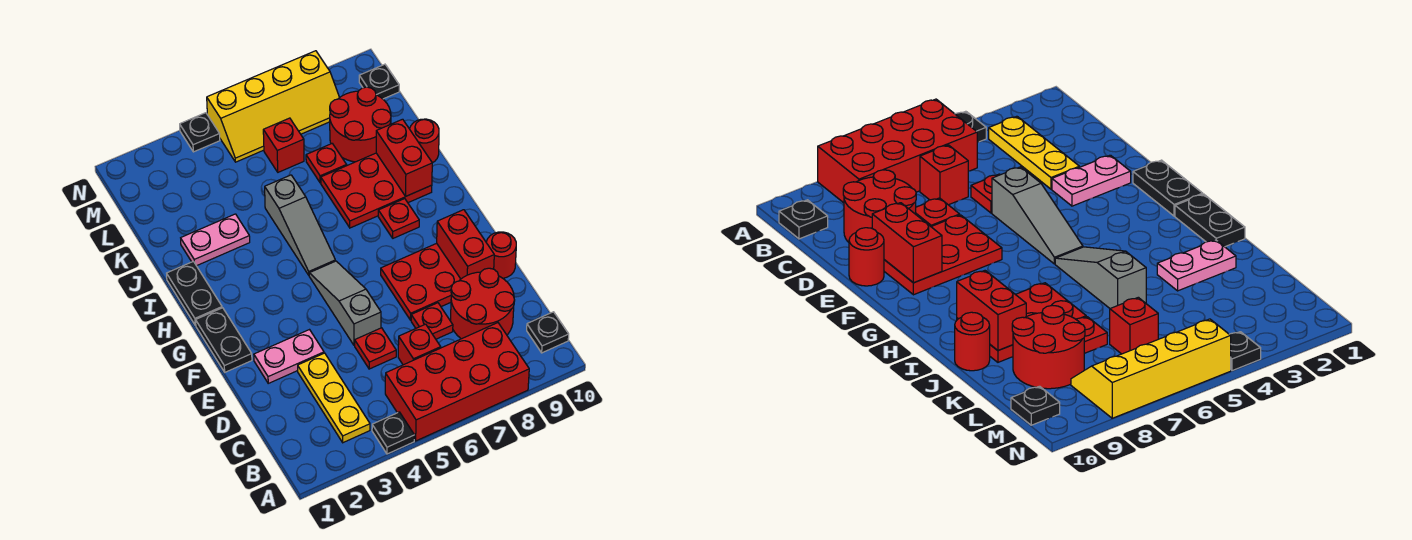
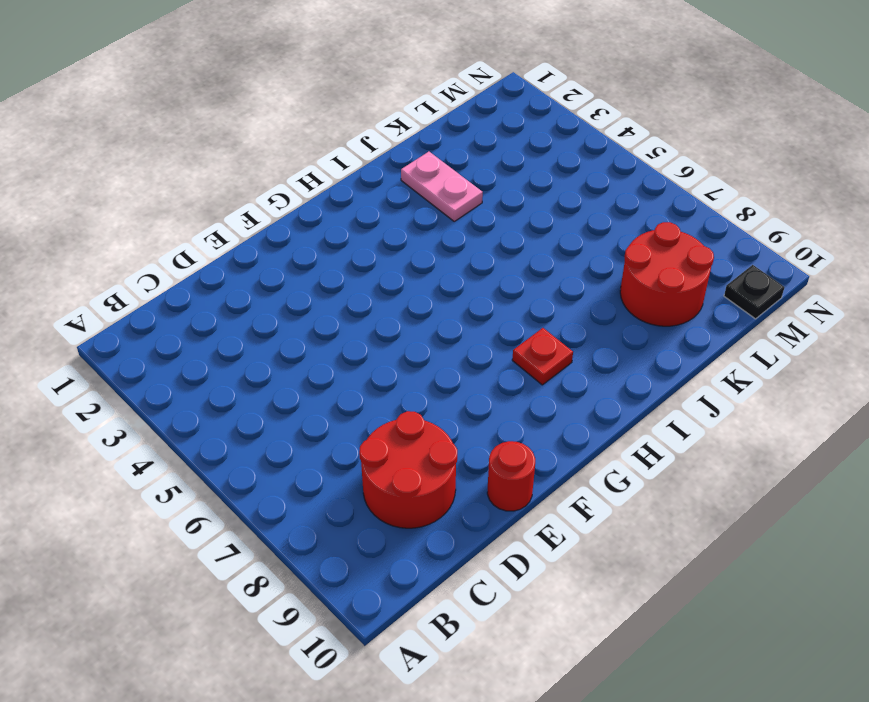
none -> black 1x1 plate [372,412,414,454]
none -> red 2x4 brick [385,323,529,441]
none -> yellow 1x3 plate [298,353,370,443]

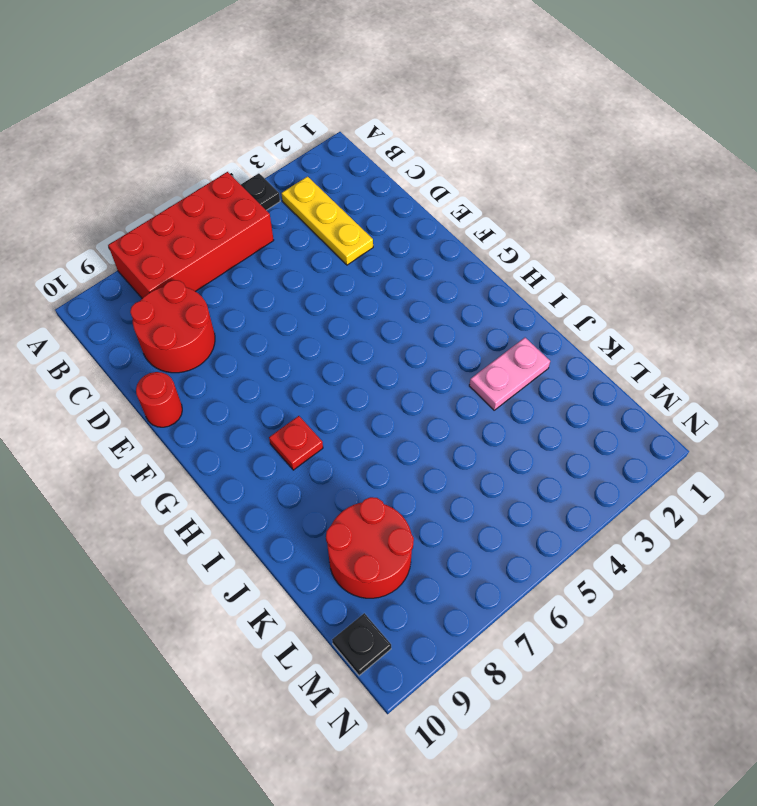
none -> black 1x1 plate [527,312,569,353]
none -> red 1x1 brick [398,324,441,365]
none -> red 1x1 plate [355,328,396,369]

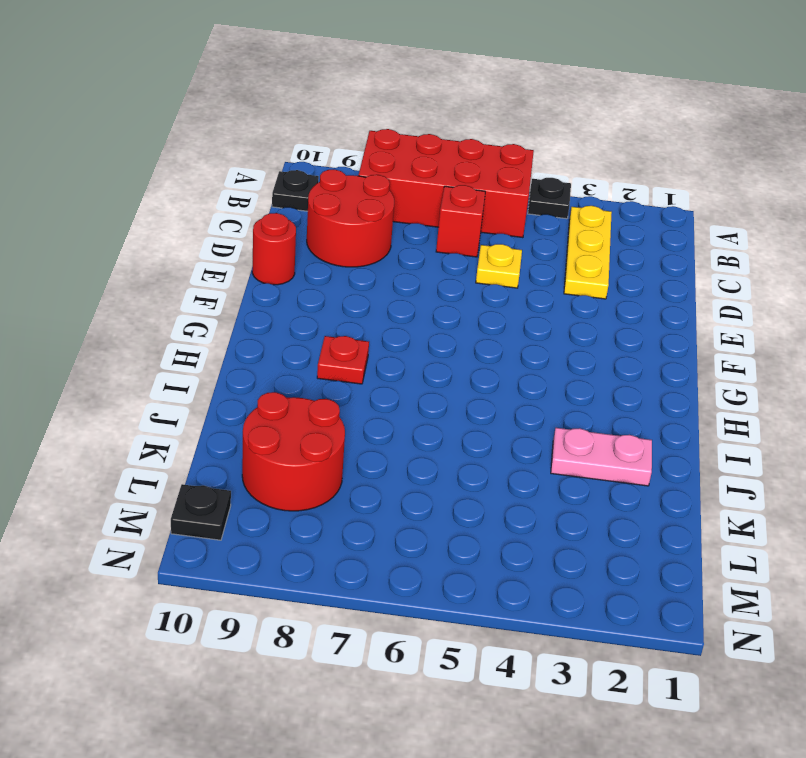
yellow 1x1 plate [476,244,522,288] -> red 1x1 plate [355,328,396,369]
none -> red 1x1 plate [411,303,453,339]
none -> pink 1x2 plate [254,330,324,383]
none -> grey 1x3 slope [309,261,381,345]

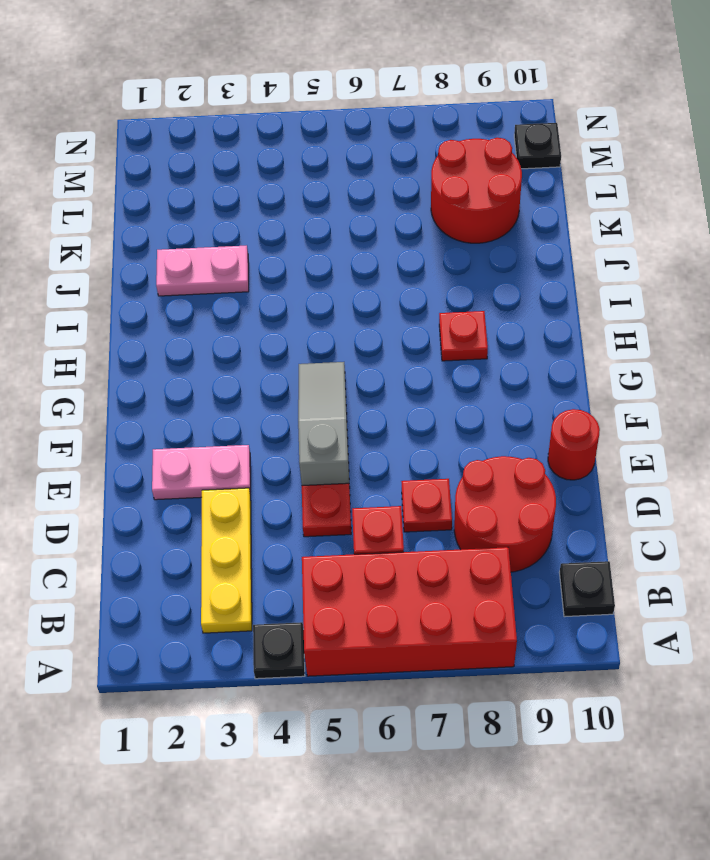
none -> red 2x3 plate [381,243,460,320]
none -> black 1x2 plate [196,308,252,372]
none -> black 1x2 plate [167,261,222,325]

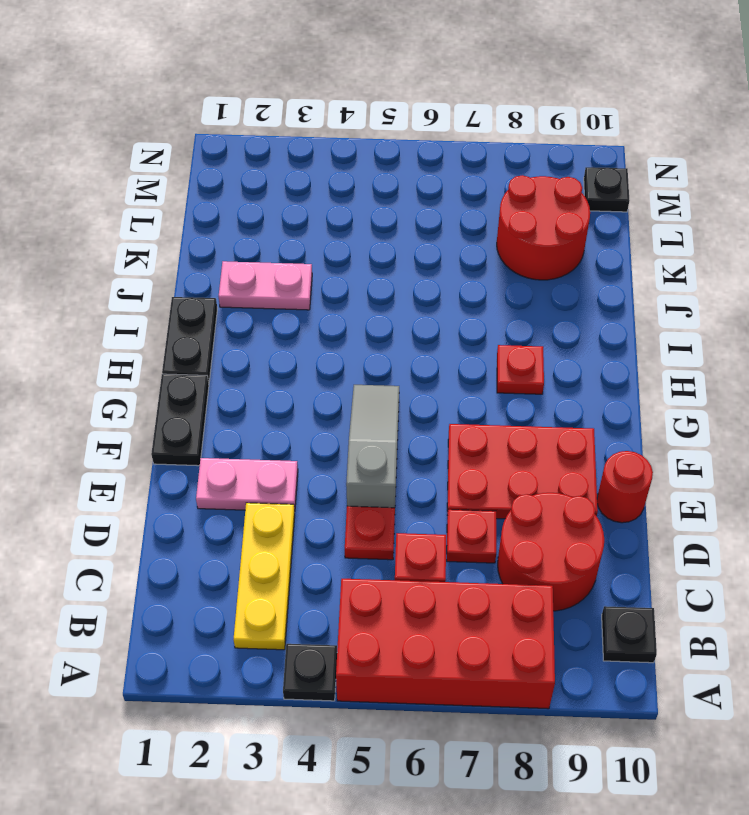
none -> grey 1x3 slope [265,175,335,275]
none -> red 2x3 plate [321,153,432,228]
none -> red 1x1 round brick [410,119,439,163]

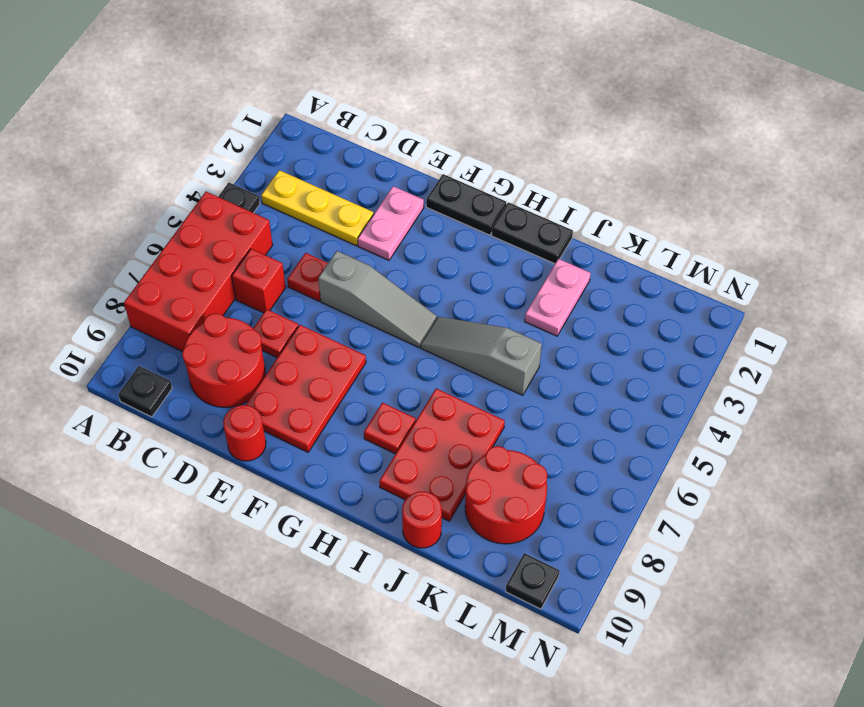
none -> red 1x1 plate [306,144,347,183]
none -> red 1x1 brick [263,118,304,172]
none -> yellow 2x4 slope [207,51,340,162]

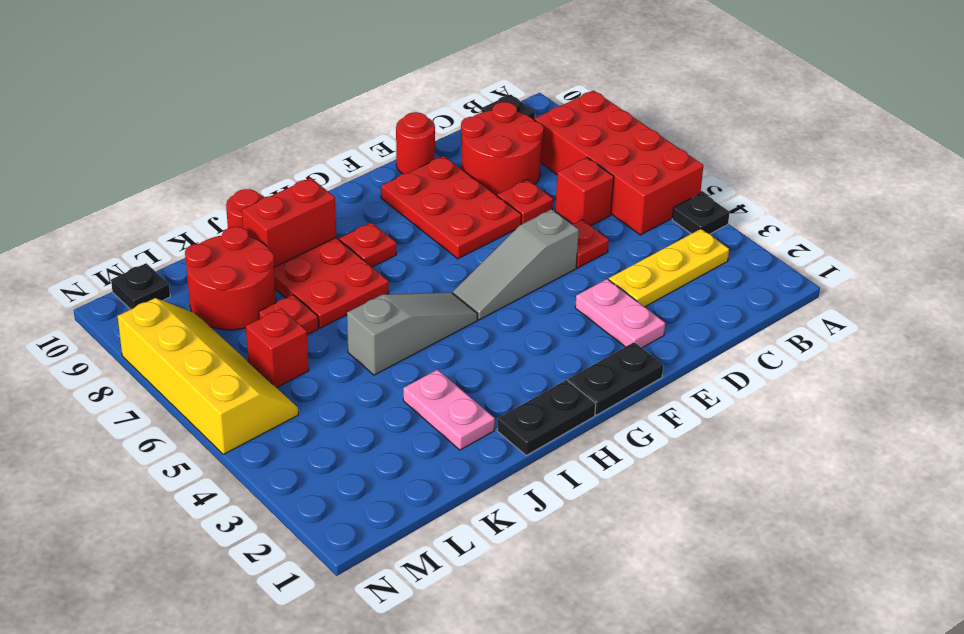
none -> black 1x1 plate [180,113,220,152]
none -> red 1x2 brick [437,210,494,279]

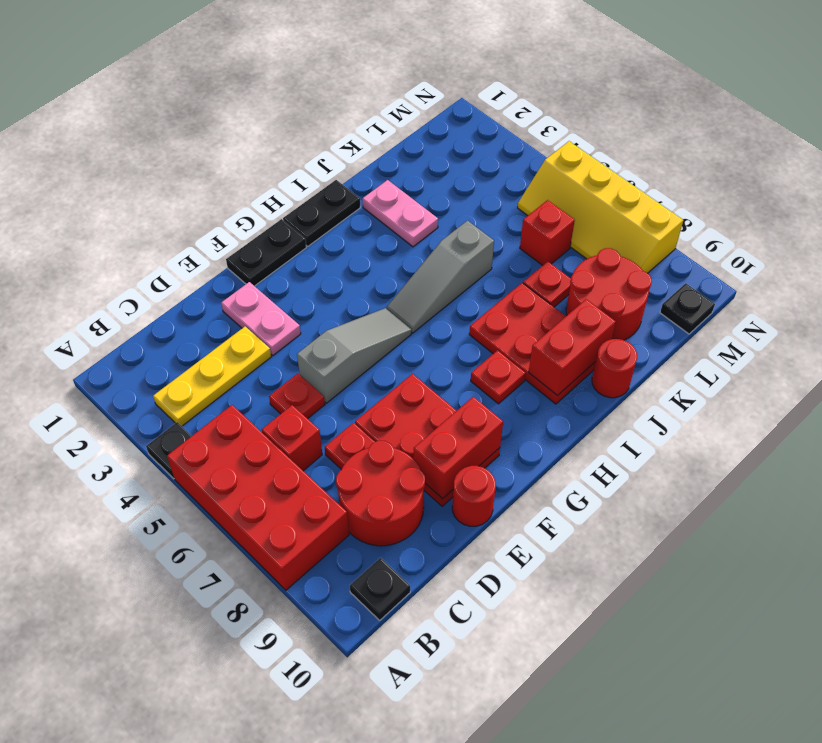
none -> black 1x1 plate [180,113,220,152]

